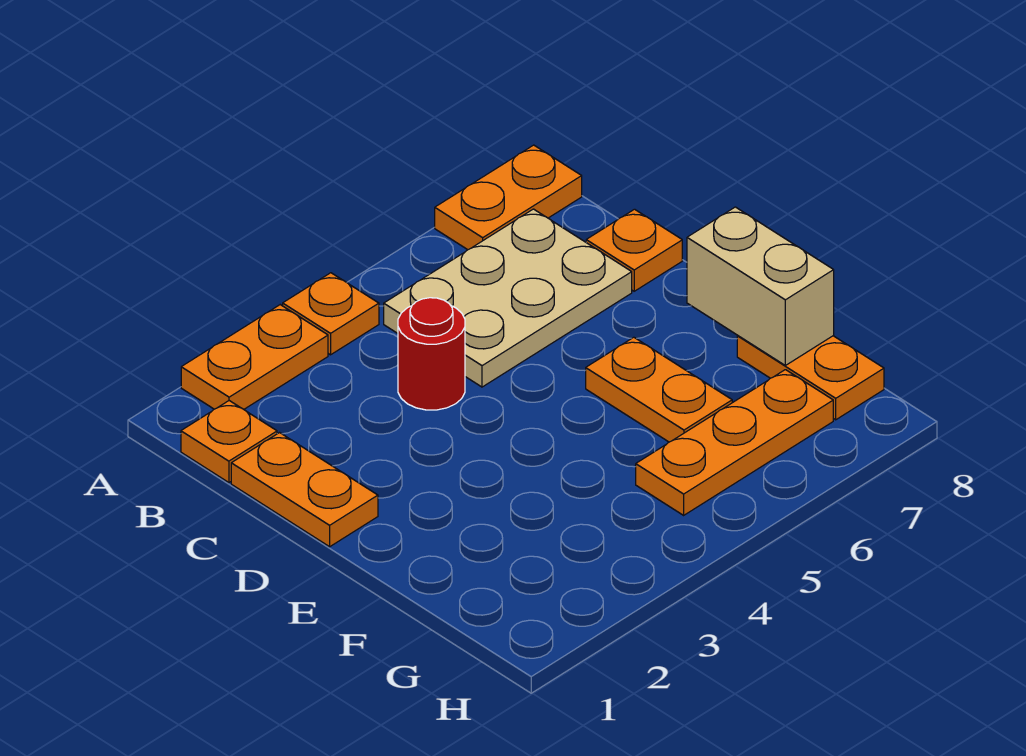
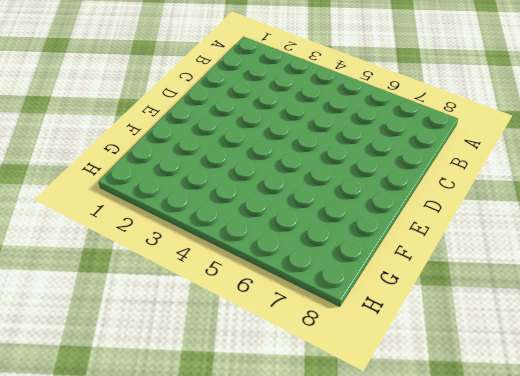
none -> orange 1x2 plate [181,305,328,409]
none -> orange 1x1 plate [283,273,379,355]
none -> orange 1x2 plate [435,145,582,250]

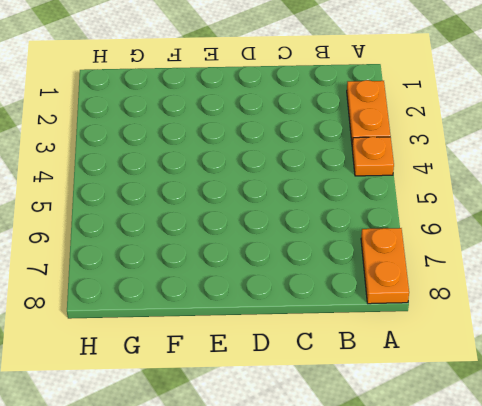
none -> orange 1x1 plate [181,401,277,483]
none -> tan 2x3 plate [384,209,632,387]
none -> orange 1x2 plate [231,433,378,547]

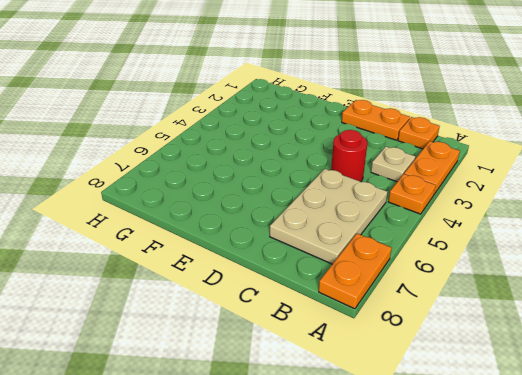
tan 1x1 plate [371,147,415,182] -> none
none -> orange 1x1 plate [586,209,682,291]
none -> orange 1x2 plate [586,337,732,442]
none -> orange 1x2 plate [737,336,884,420]

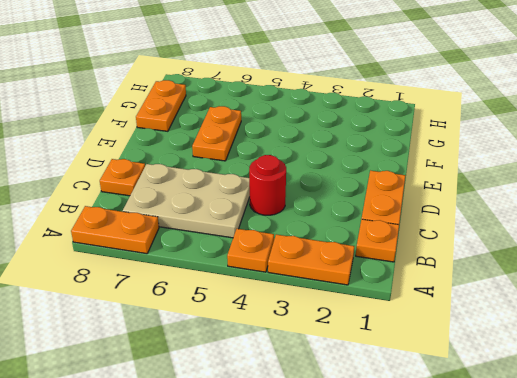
none -> orange 1x3 plate [636,370,833,515]
none -> tan 1x2 brick [687,207,834,365]

